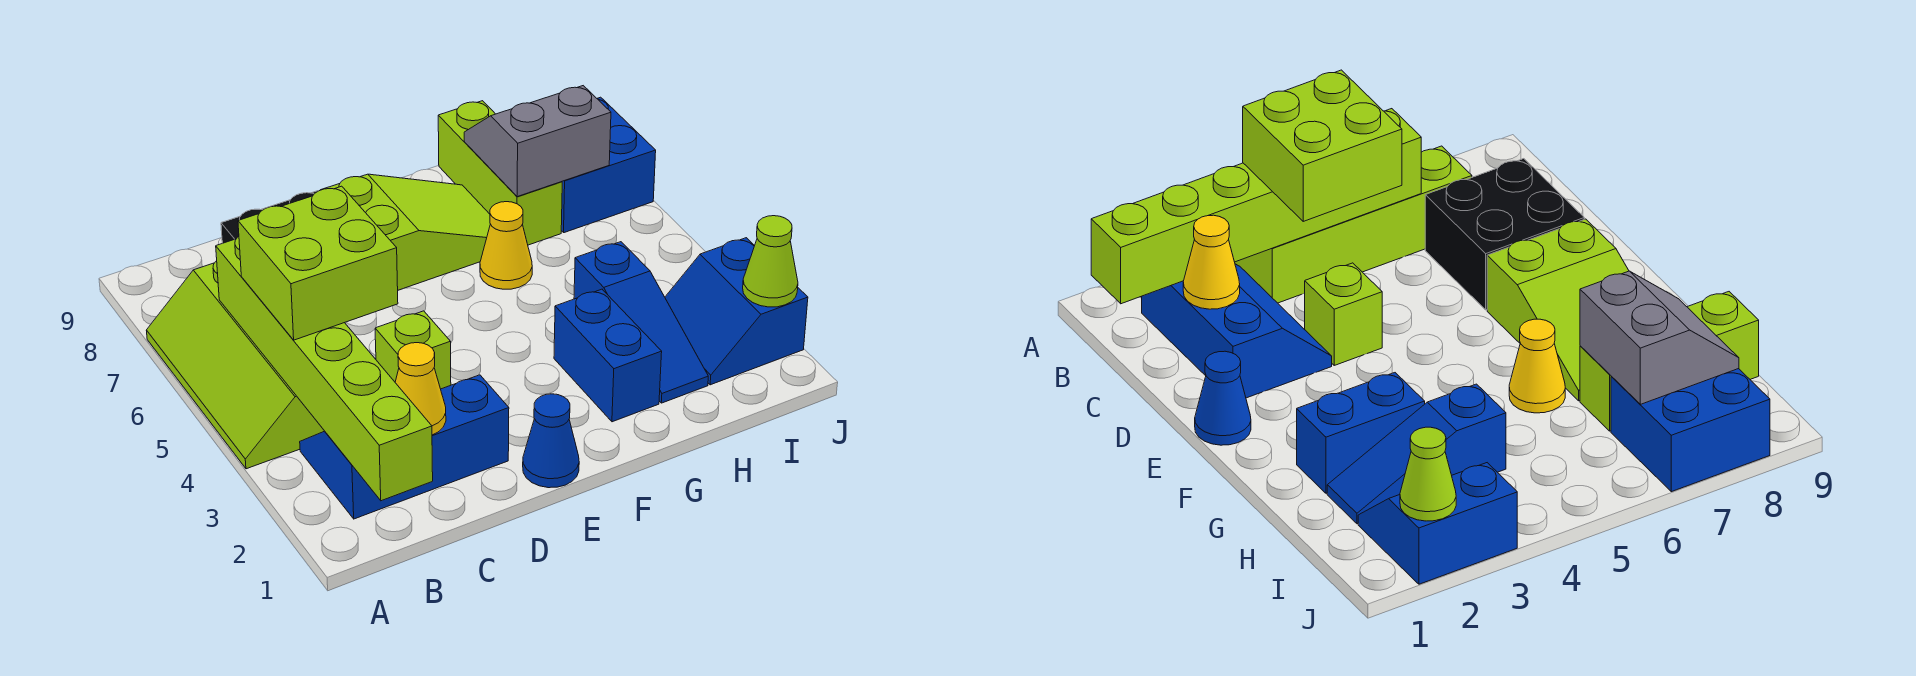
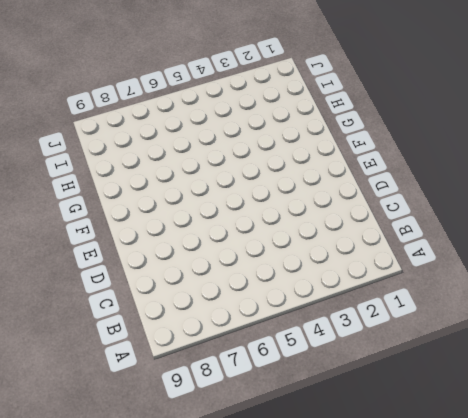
none -> lime 2x4 slope [146,261,324,469]
none -> blue 2x3 slope [300,375,509,519]
none -> black 2x2 brick [1425,159,1584,310]

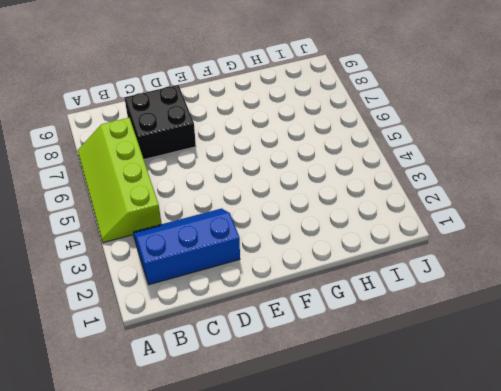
none -> lime 1x1 brick [375,311,451,389]
none -> blue 1x1 cone [523,394,579,488]
none -> lime 2x3 slope [321,174,490,290]

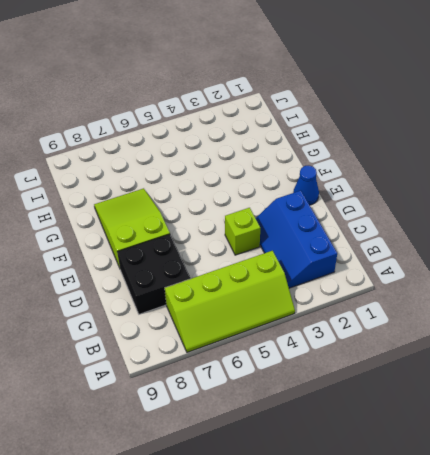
none -> blue 1x2 brick [554,289,662,422]
none -> yellow 1x1 cone [480,202,532,289]
none -> blue 1x3 slope [574,242,708,403]

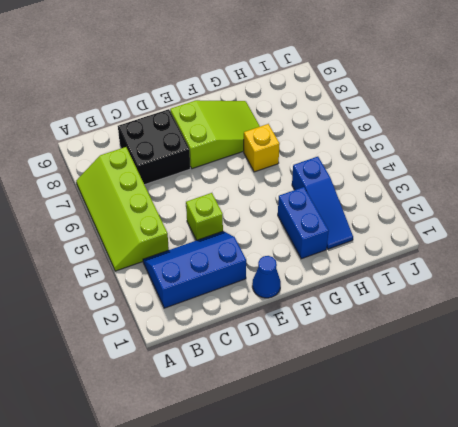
yellow 1x1 brick [244,124,280,172] -> yellow 1x1 cone [480,202,532,289]
none -> lime 1x3 brick [438,101,562,245]
none -> blue 2x2 slope [665,238,808,385]
none -> blue 2x2 brick [561,97,656,233]

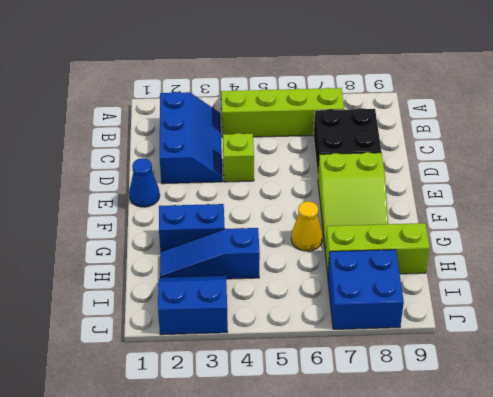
none -> lime 1x6 brick [216,236,433,501]
none -> yellow 1x1 cone [395,343,446,435]
none -> grey 2x2 slope [464,86,611,197]

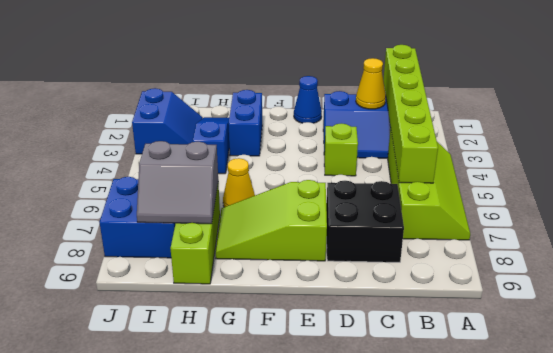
none -> lime 1x1 cone [743,216,798,307]
none -> lime 2x2 brick [238,186,398,340]

